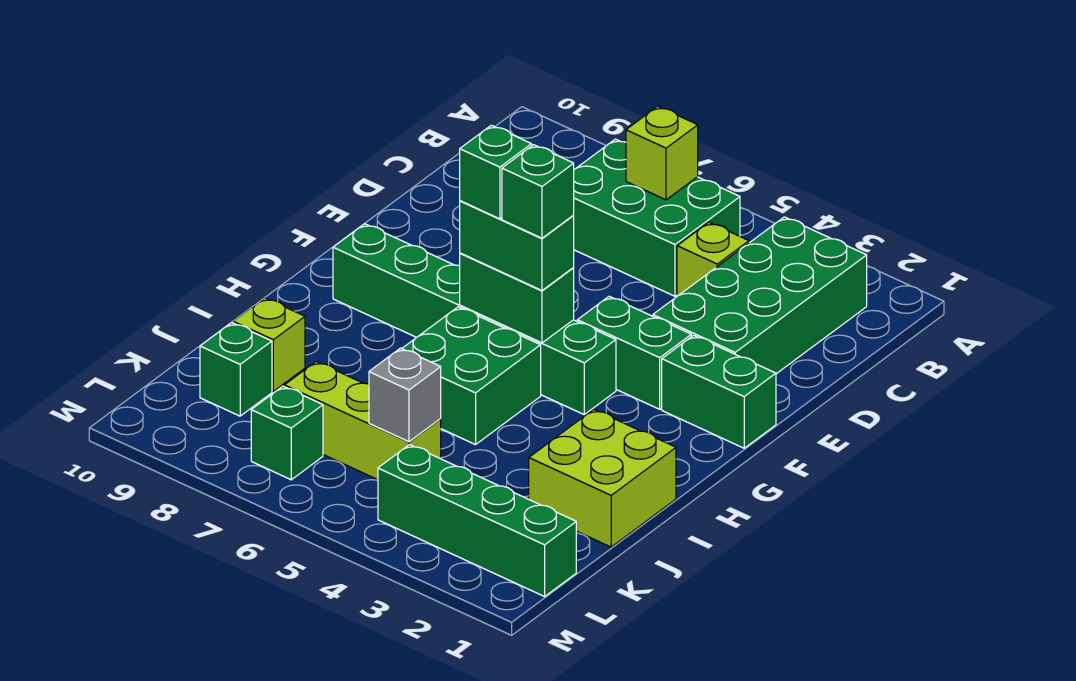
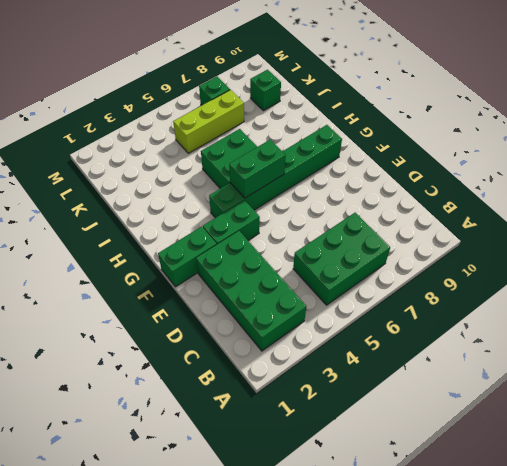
none -> lime 1x1 brick [677,222,749,296]
none -> lime 2x2 brick [529,409,676,547]
none -> lime 1x1 brick [233,298,305,391]

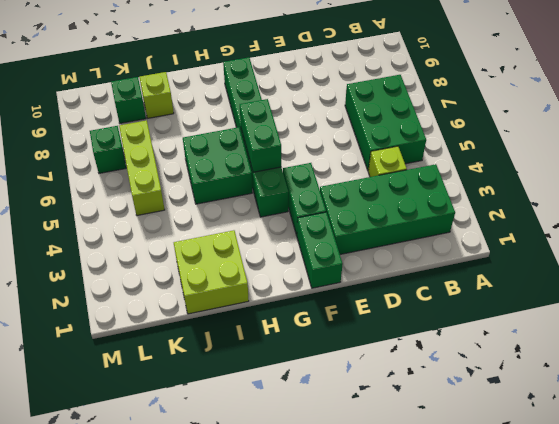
none -> green 1x4 brick [378,445,576,596]
none -> lime 1x1 brick [626,106,698,200]
none -> grey 1x1 brick [369,348,441,442]

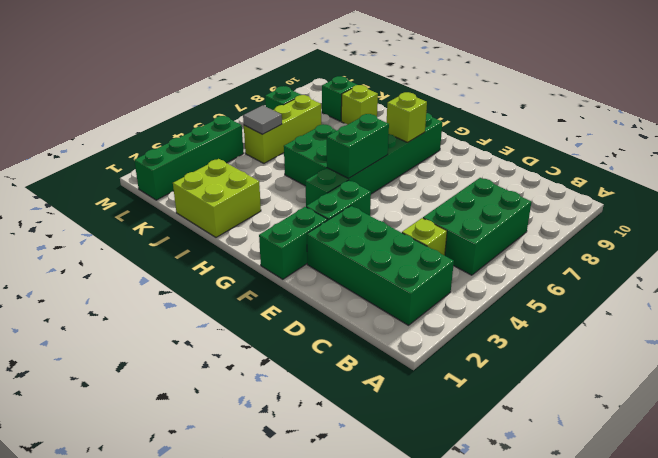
lime 1x1 brick [387,92,427,142] -> lime 1x1 brick moved to [626,106,698,200]
grey 1x1 tile [243,105,282,134] -> grey 1x1 brick [369,348,441,442]
none -> green 1x2 brick [460,201,574,290]
none -> green 1x1 brick [502,145,574,238]
none -> green 1x1 brick [460,125,532,219]

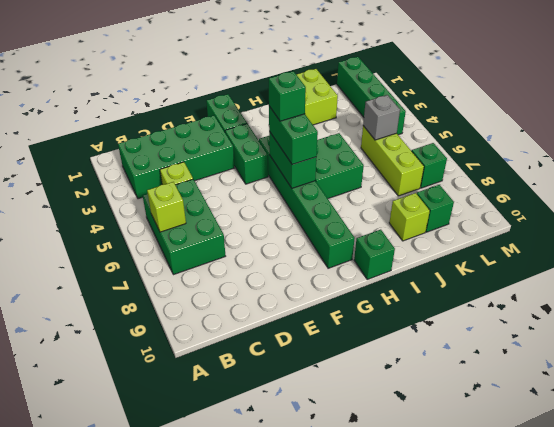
green 1x1 brick [354,230,395,279] -> green 1x1 brick moved to [460,125,532,219]

